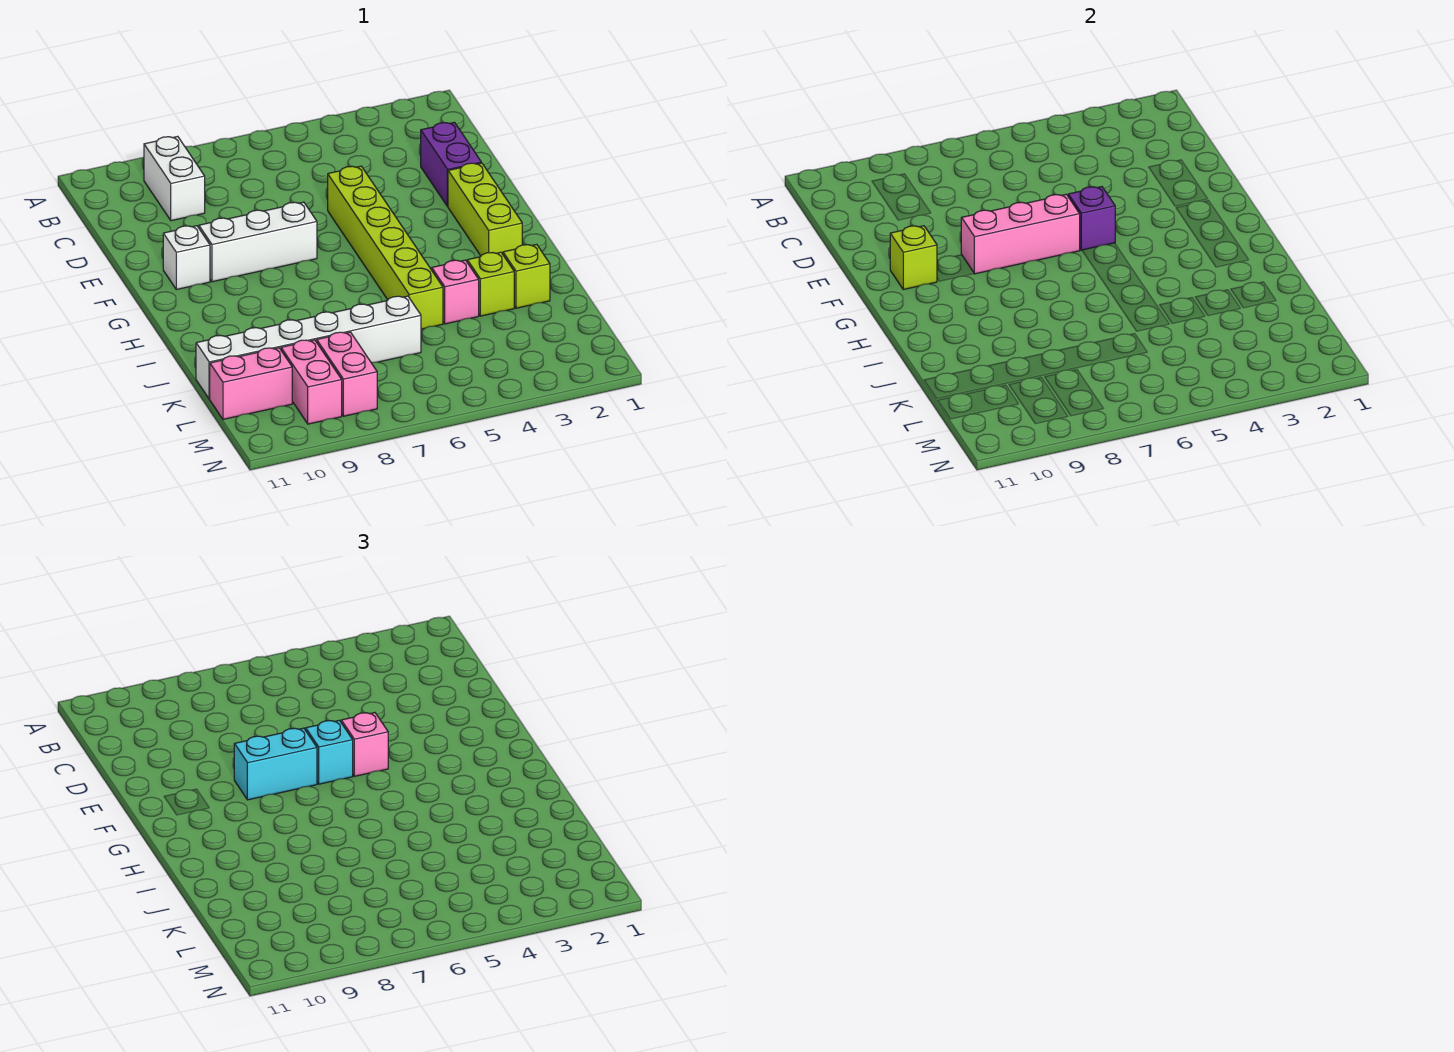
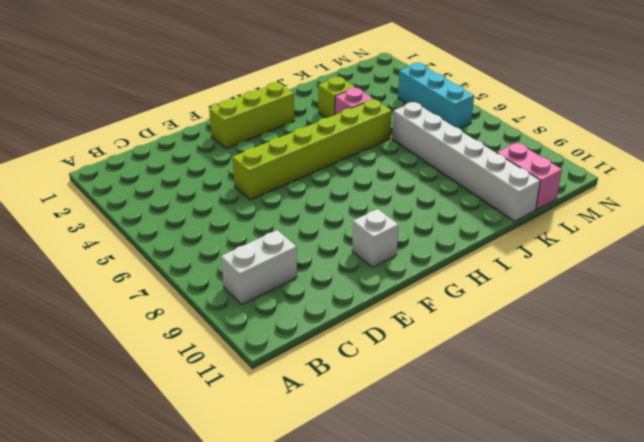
cyan 1x3 brick [398,63,474,129] -> none
none -> purple 1x2 brick [421,122,481,207]
none -> white 1x3 brick [199,202,317,282]
none -> lime 1x1 brick [503,244,550,308]

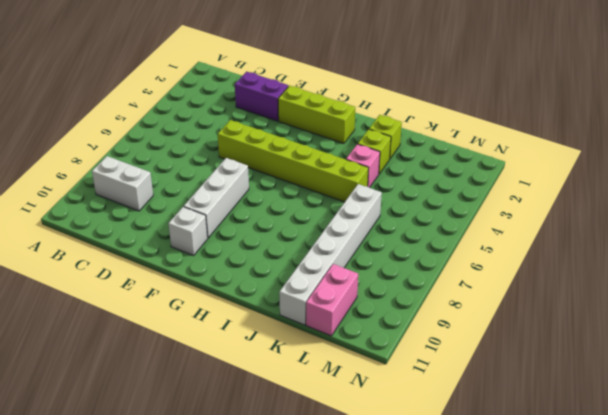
none -> pink 1x2 brick [317,332,377,416]
none -> pink 1x2 brick [281,340,342,424]
none -> purple 1x1 brick [1068,187,1115,250]

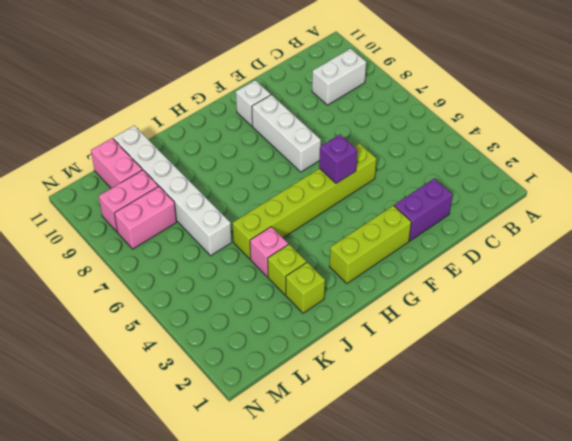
none -> pink 1x3 brick [961,194,1080,274]
none -> lime 1x1 brick [890,226,937,289]
none -> pink 1x1 brick [341,713,388,776]

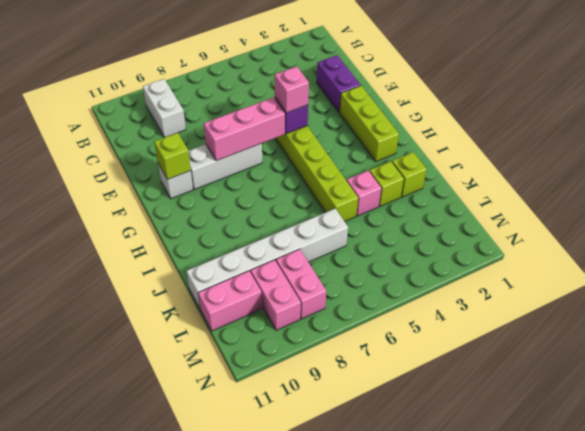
none -> cyan 1x1 brick [306,720,353,784]
none -> cyan 1x2 brick [234,728,317,800]

